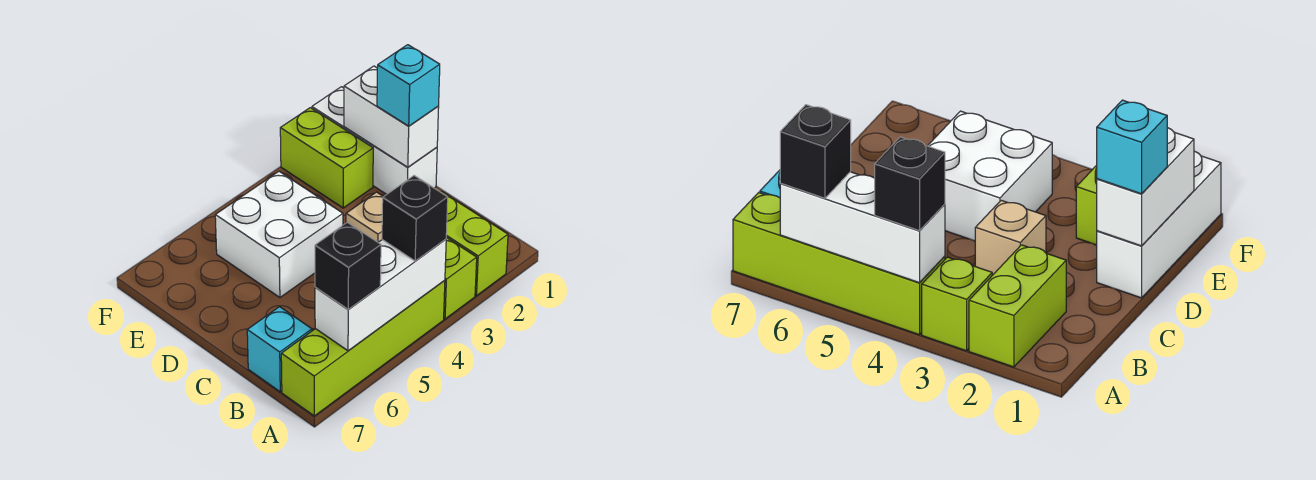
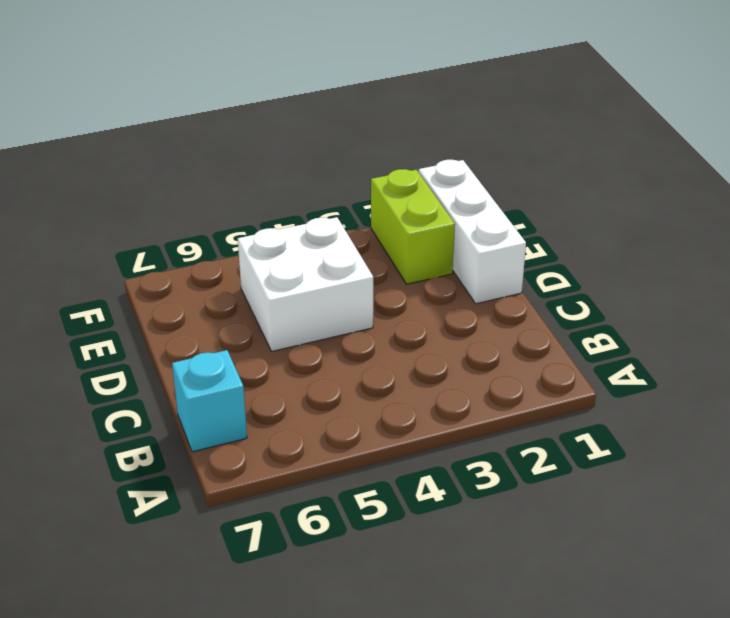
none -> lime 1x2 brick [441,192,508,296]
none -> lime 1x1 brick [444,237,477,319]
none -> lime 1x4 brick [281,280,445,416]

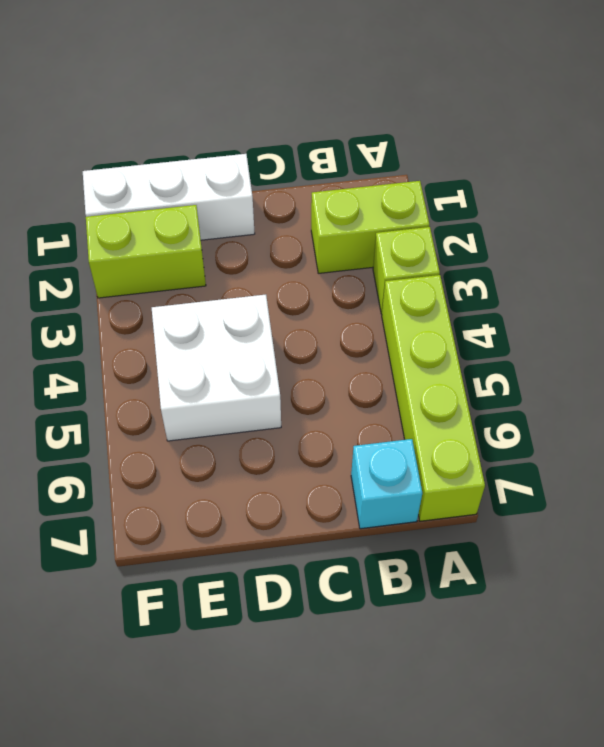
none -> tan 1x1 brick [346,192,383,242]
none -> white 1x3 brick [315,239,446,351]
none -> white 1x2 brick [344,66,439,167]

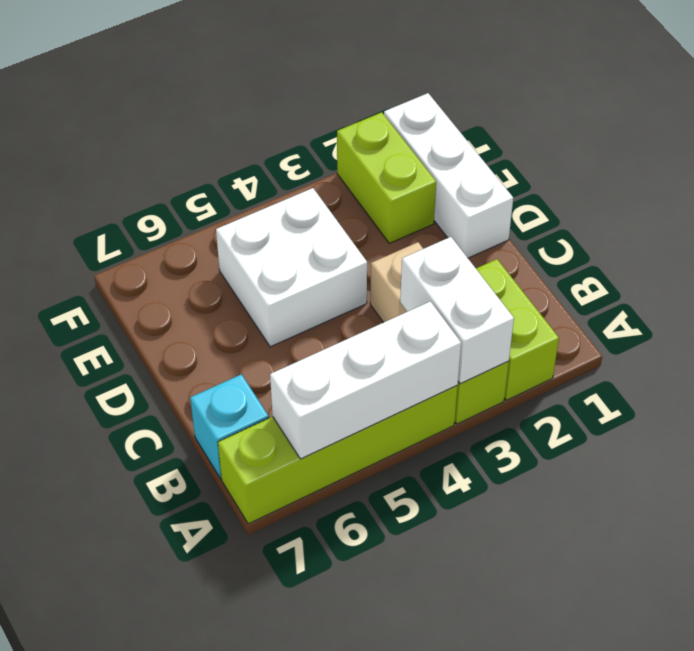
white 1x2 brick [400,237,514,384] -> white 1x2 brick moved to [344,66,439,167]
none -> black 1x1 brick [382,176,448,261]
none -> black 1x1 brick [315,222,381,310]
none -> cyan 1x1 brick [377,45,440,126]

